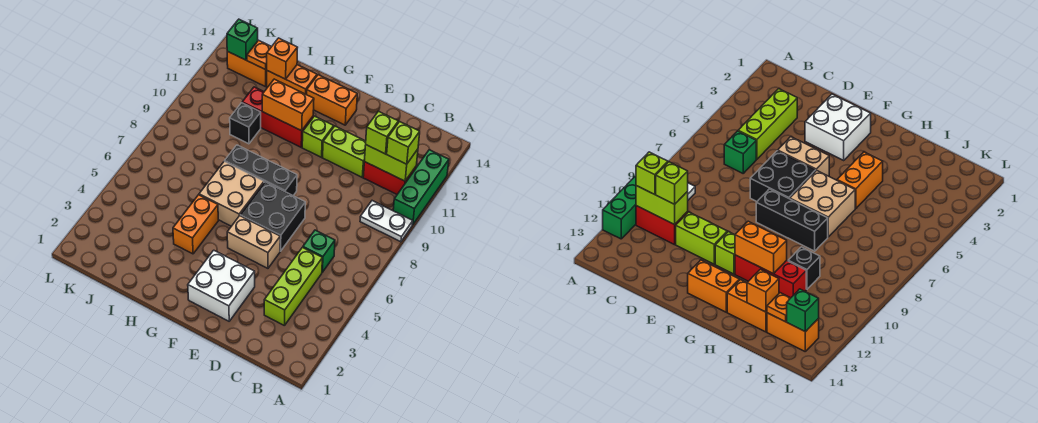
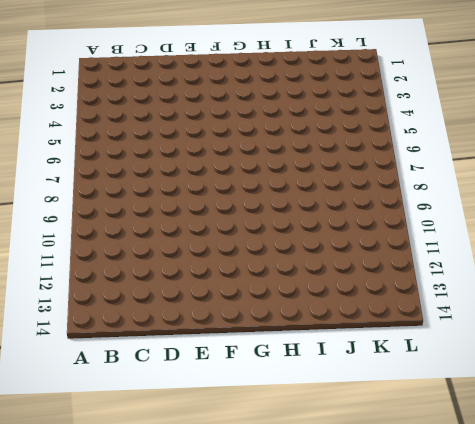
none -> white 1x2 plate [360,201,413,242]
none -> green 1x3 brick [393,150,449,225]
none -> red 1x2 brick [363,162,416,194]

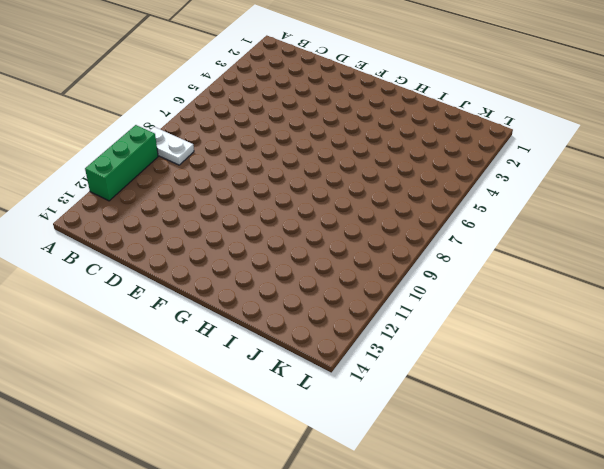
none -> red 1x2 brick [363,162,416,194]
none -> lime 1x3 brick [264,247,322,326]
none -> green 1x1 brick [303,230,335,272]

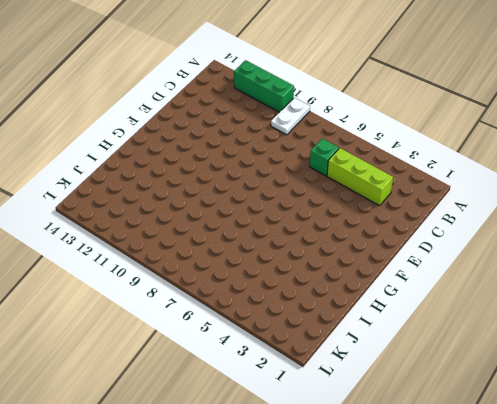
none -> red 1x2 brick [363,162,416,194]
none -> lime 1x2 brick [323,126,366,177]
none -> white 2x2 brick [188,250,255,321]

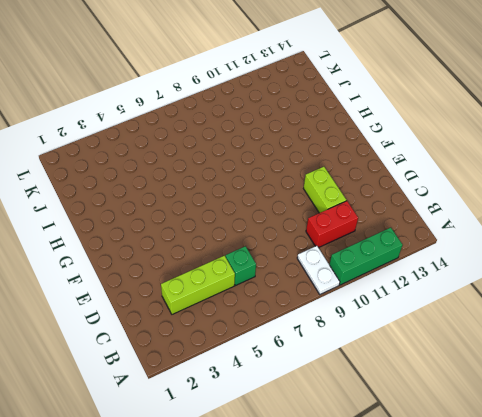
red 1x2 brick [306,201,358,248] -> red 1x2 brick turned to [363,162,416,194]
none -> white 2x2 brick [188,250,255,321]
none -> tan 1x2 brick [227,216,280,268]
none -> black 2x2 brick [240,182,305,251]

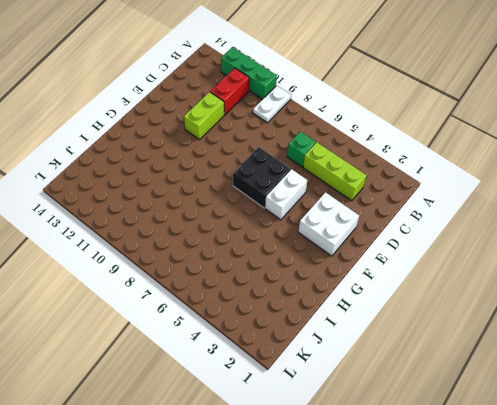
white 1x2 brick [265,169,307,220] -> tan 1x2 brick [227,216,280,268]
none -> black 1x3 brick [225,145,297,196]
none -> lime 1x1 brick [302,116,334,157]
none -> orange 1x2 brick [307,75,357,125]

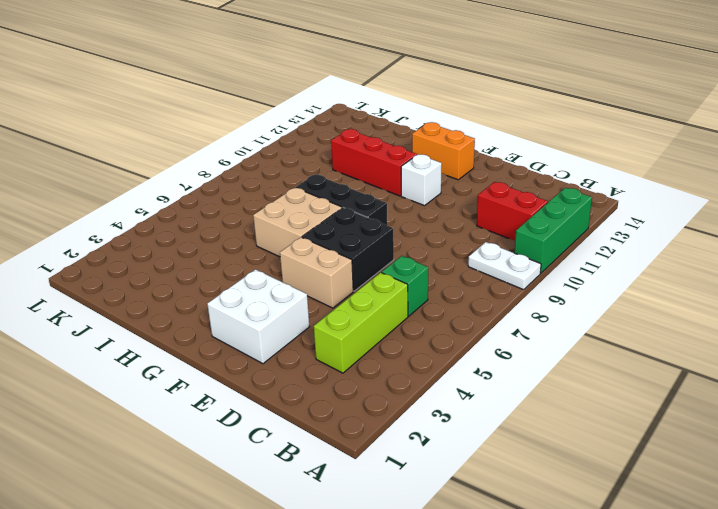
white 1x1 brick [401,154,442,206] -> lime 1x1 brick [302,116,334,157]
none -> lime 1x2 brick [323,126,366,177]
none -> orange 1x2 brick [173,195,218,254]
none -> orange 1x2 brick [267,65,317,95]

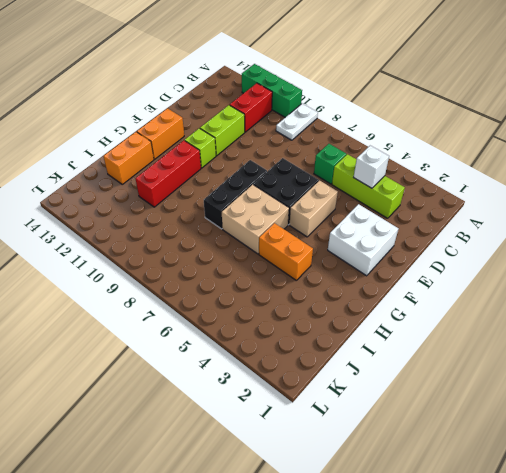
white 1x1 brick [354,146,389,188] -> none
none -> black 1x1 brick [230,103,261,144]
none -> orange 1x2 brick [227,51,267,87]
none -> lime 1x2 brick [364,145,418,181]

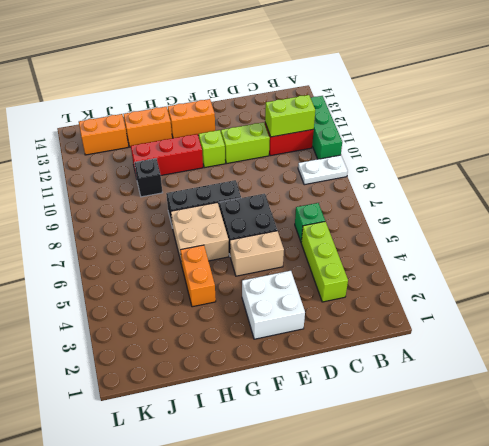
none -> orange 1x2 brick [262,79,314,131]
none -> orange 1x1 brick [267,38,298,79]
none -> orange 1x1 plate [247,40,272,70]

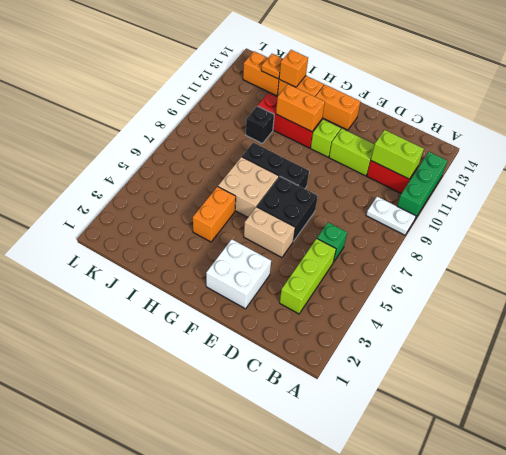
none -> green 1x1 brick [227,19,258,60]
none -> lime 1x1 brick [387,122,420,164]
none -> lime 1x1 brick [366,111,398,154]

